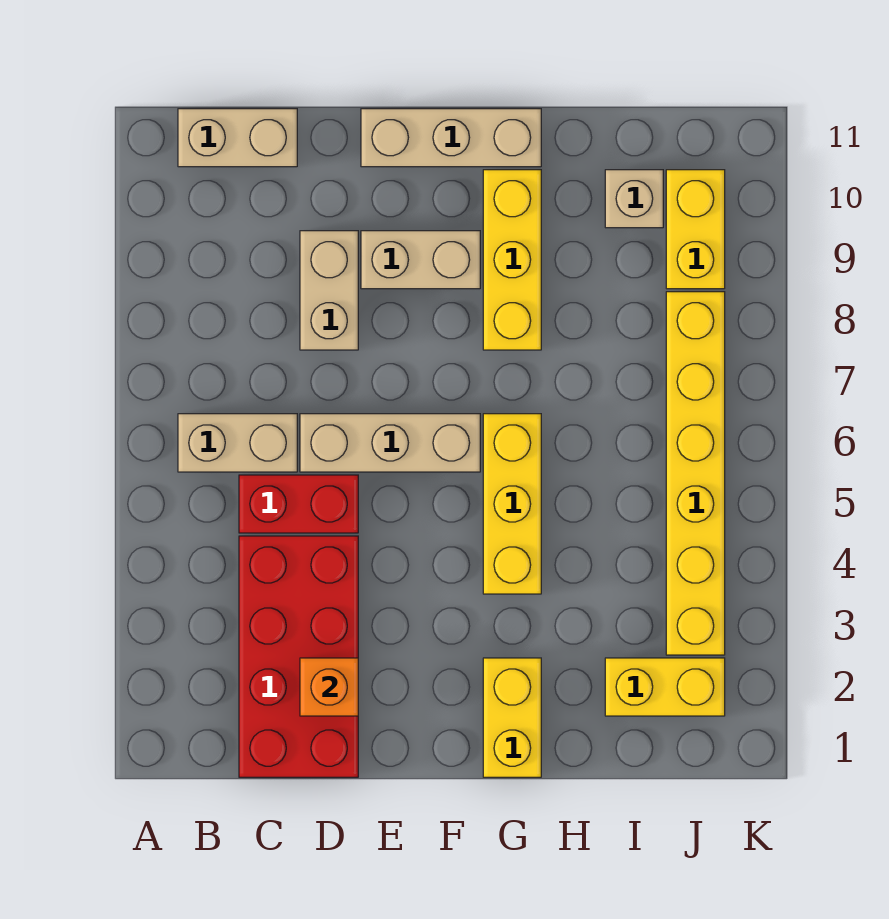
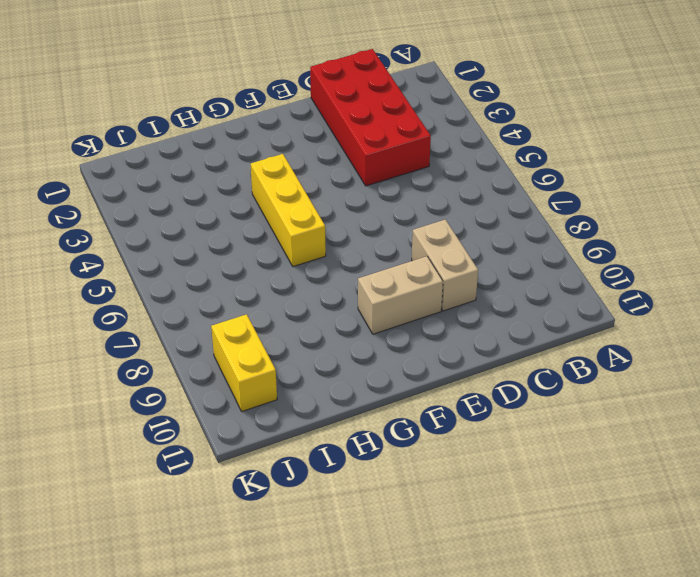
none -> tan 1x2 brick [178,414,297,472]
none -> tan 1x2 brick [178,109,297,167]
none -> red 1x2 brick [239,475,358,533]

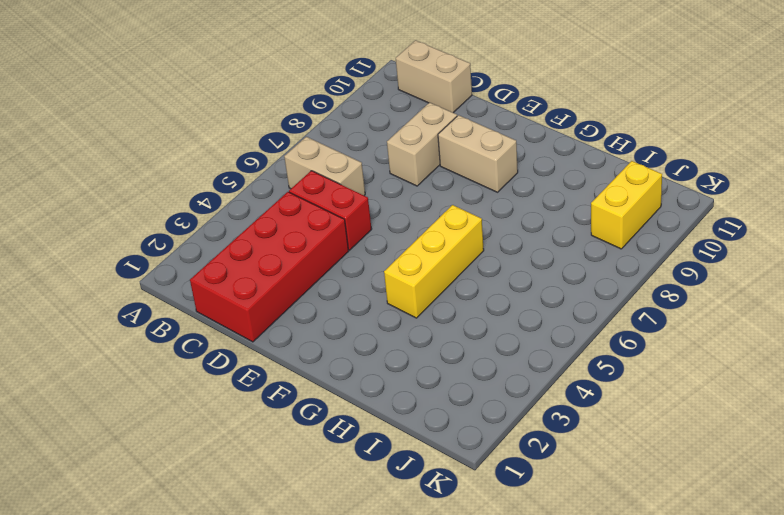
none -> tan 1x3 brick [300,414,480,472]
none -> tan 1x3 brick [361,109,541,167]
none -> yellow 1x2 brick [483,658,541,777]

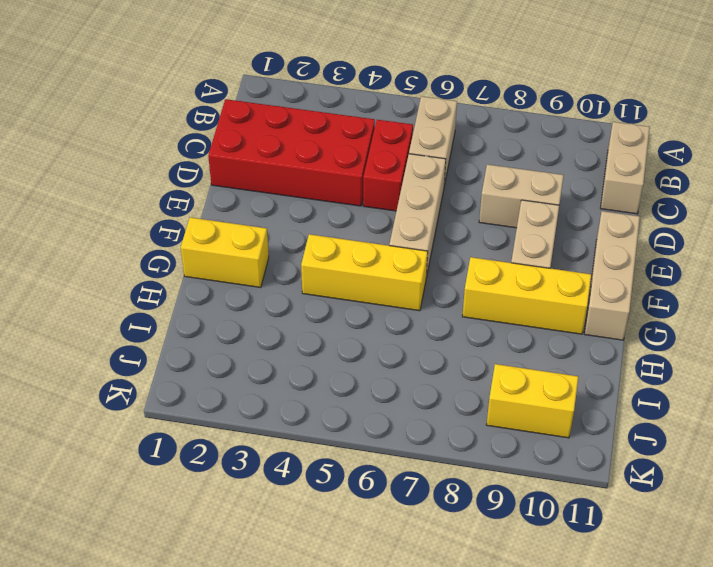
none -> yellow 1x2 brick [605,658,725,716]
none -> tan 1x1 brick [605,170,663,228]
none -> yellow 1x6 brick [666,292,725,655]

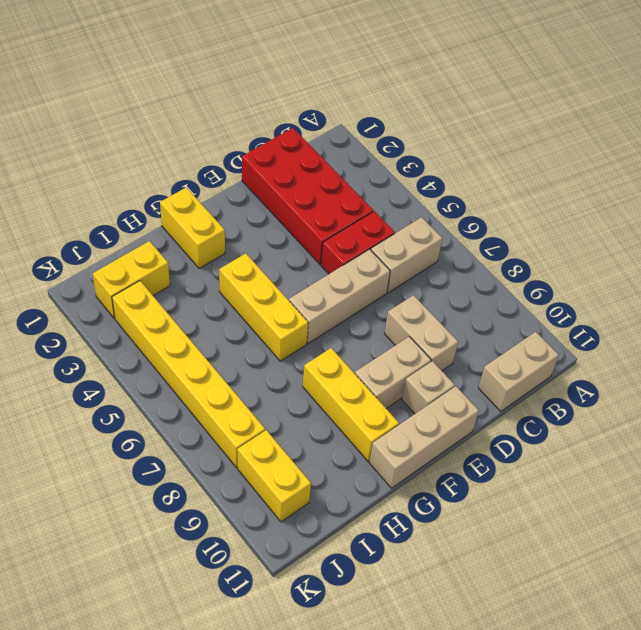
tan 1x1 brick [402,361,455,414] -> tan 1x1 brick moved to [605,170,663,228]
none -> orange 1x1 brick [300,658,358,716]

